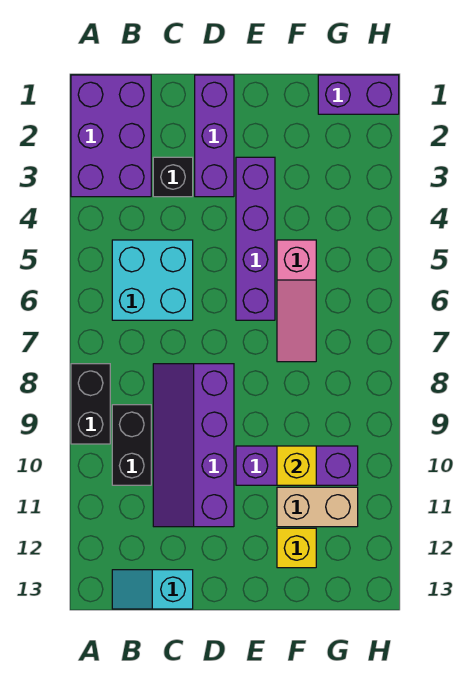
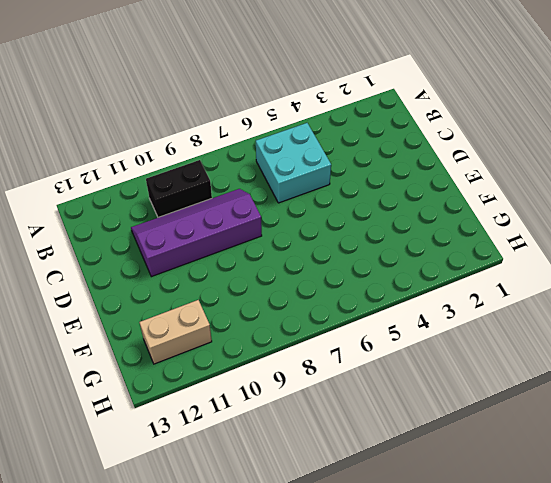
tan 1x2 brick [139,300,212,364] -> tan 1x2 brick turned to [277,487,358,527]
none -> purple 2x3 brick [71,75,151,197]
none -> black 1x2 brick [71,364,110,444]
none -> cyan 1x2 slope [112,570,193,609]

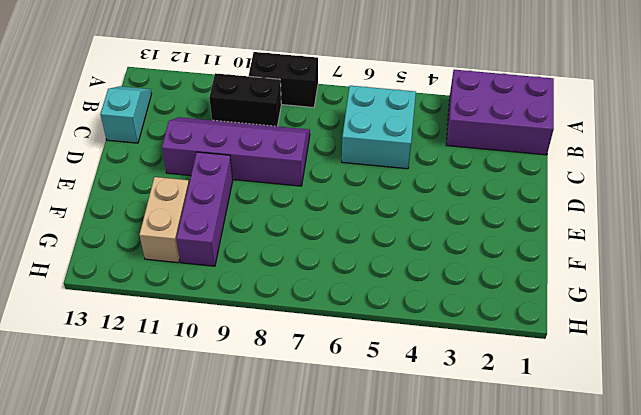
none -> black 1x1 brick [153,157,193,197]
none -> purple 1x3 brick [195,75,234,197]
none -> purple 1x4 brick [236,157,275,320]

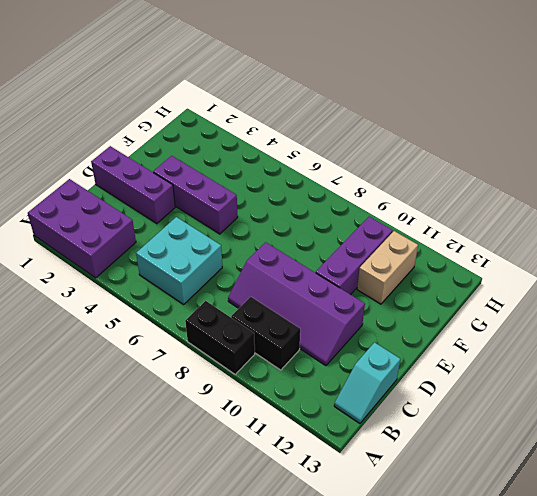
purple 1x3 brick [153,156,238,234] -> purple 1x4 brick [236,157,275,320]
none -> black 1x1 brick [153,157,193,197]
none -> pink 1x3 slope [277,240,316,362]
none -> yellow 1x1 brick [277,528,316,568]

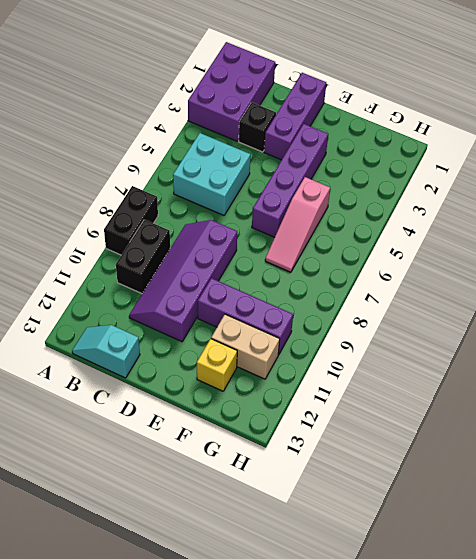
none -> purple 1x2 brick [318,75,399,114]
none -> yellow 1x1 brick [277,446,316,485]

